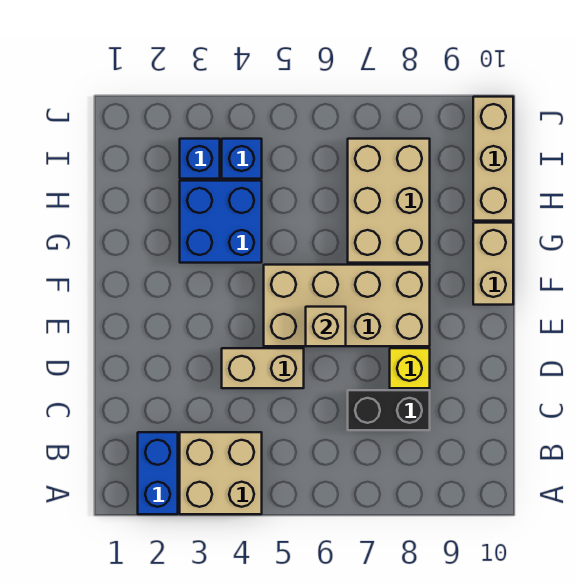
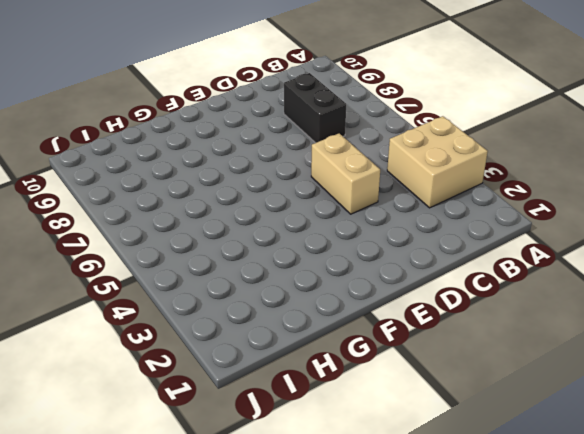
none -> blue 1x2 brick [138,432,178,514]
none -> yellow 1x1 brick [390,348,430,388]
none -> tan 2x4 brick [264,265,430,346]

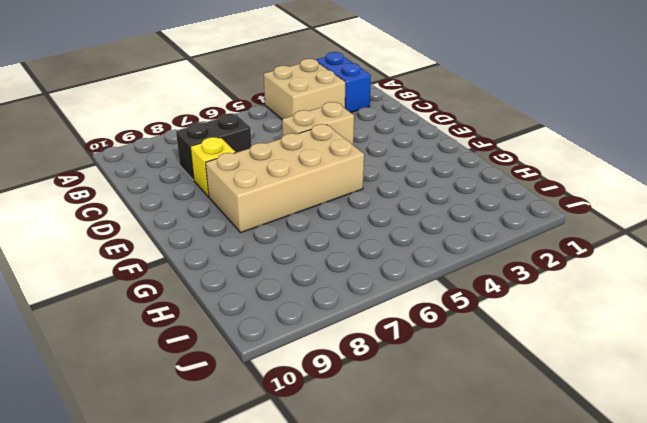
none -> tan 1x2 brick [473,223,513,305]
none -> blue 2x2 brick [180,181,262,263]
none -> tan 2x3 brick [348,139,430,263]

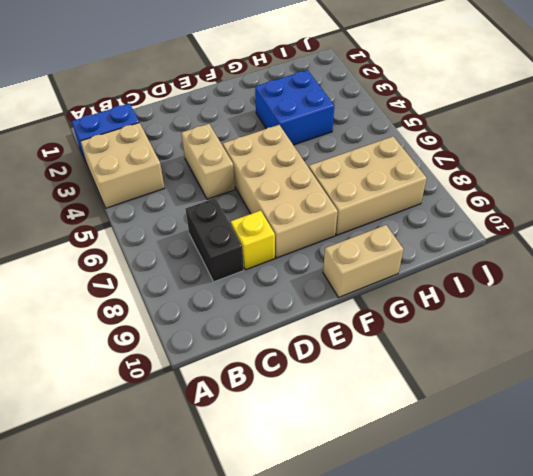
none -> tan 1x3 brick [473,97,513,221]
none -> blue 1x1 brick [180,139,220,179]
none -> blue 1x1 brick [222,139,262,179]

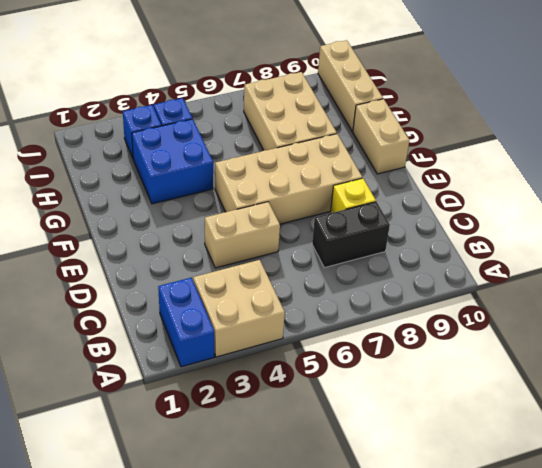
none -> tan 1x1 brick [306,307,346,346]

